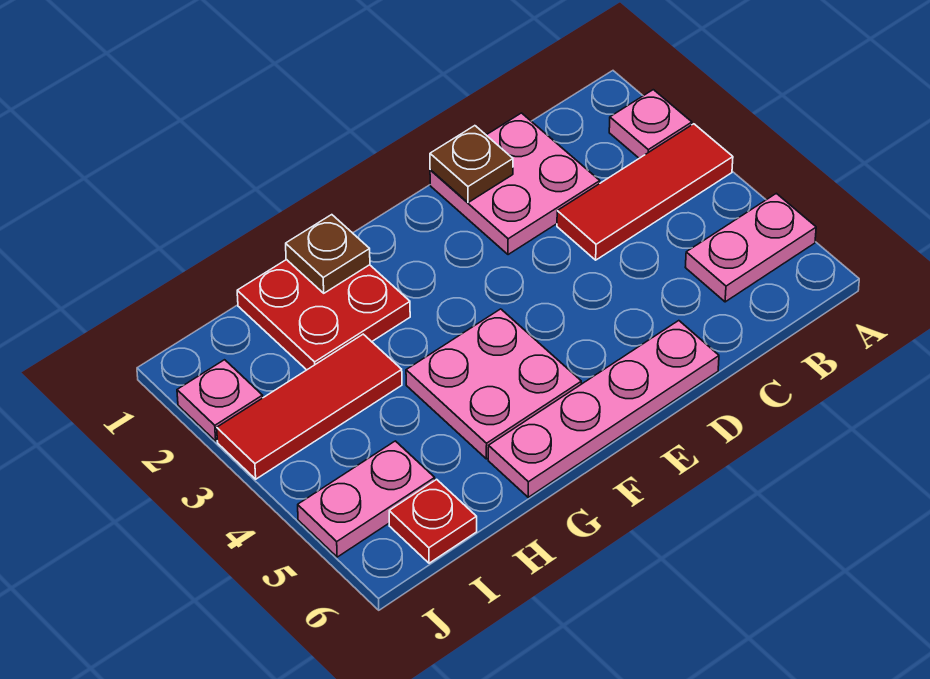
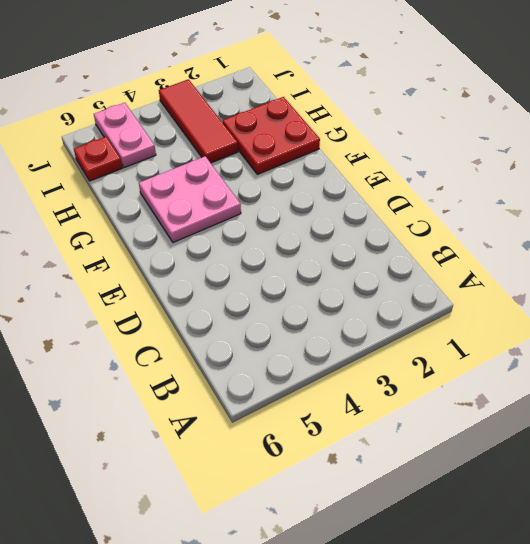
none -> pink 1x1 plate [609,90,692,158]
none -> red 1x3 tile [557,124,733,260]
none -> pink 1x2 plate [685,193,816,302]

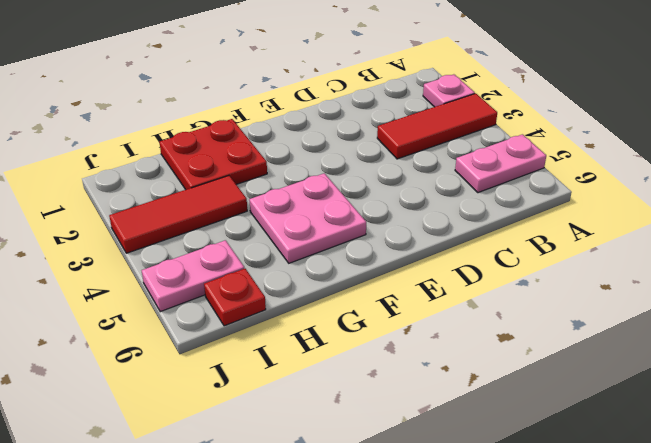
none -> pink 2x2 plate [430,113,600,255]
none -> pink 1x4 plate [488,321,719,497]
none -> pink 1x1 plate [177,360,263,441]

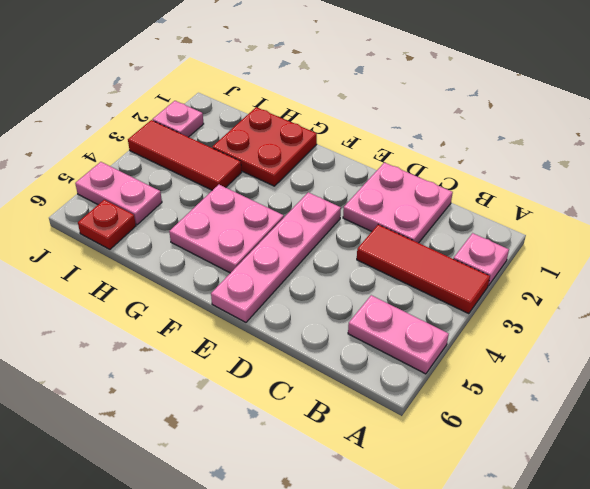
pink 1x4 plate [211,192,341,322] -> pink 1x4 plate turned to [488,321,719,497]
none -> brown 1x1 plate [430,126,513,203]
none -> brown 1x1 plate [286,215,370,293]

